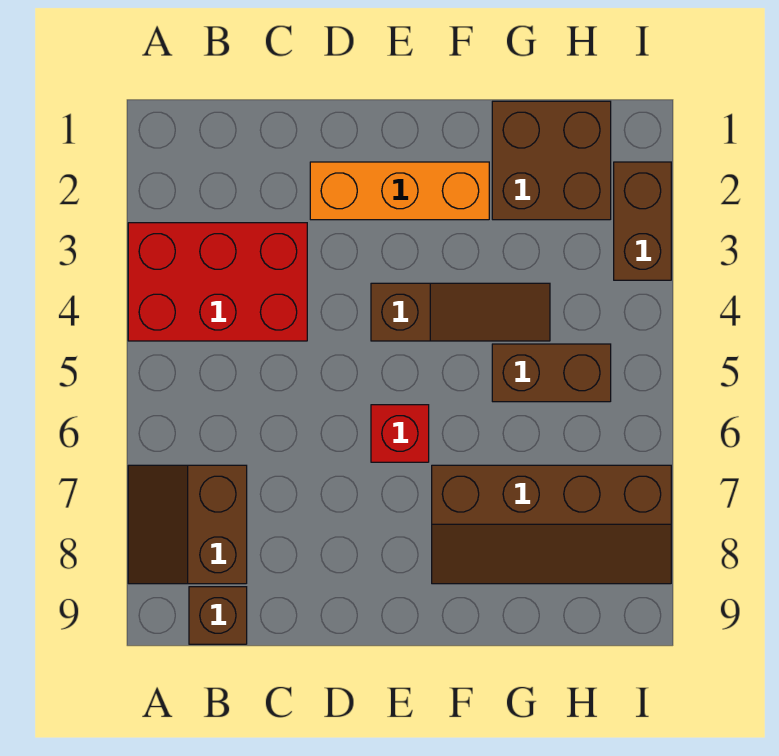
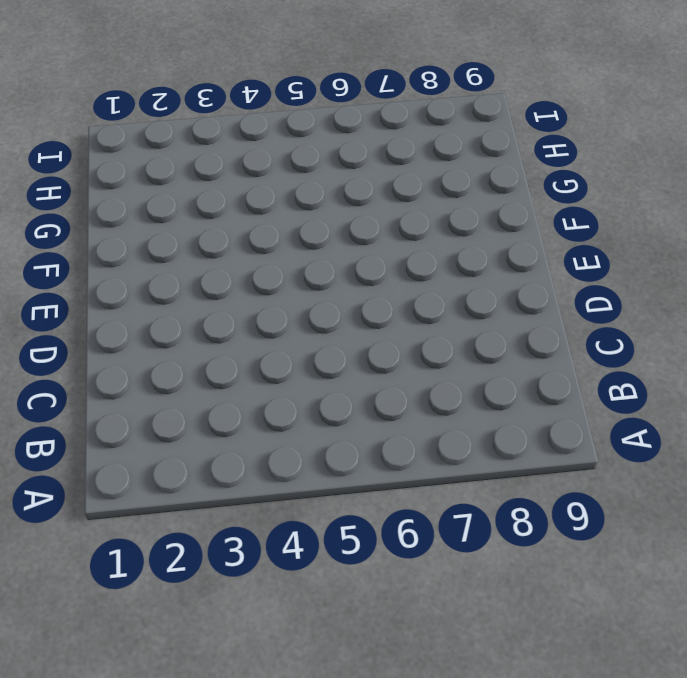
none -> red 2x3 brick [128,223,307,341]
none -> brown 2x2 slope [128,465,247,584]

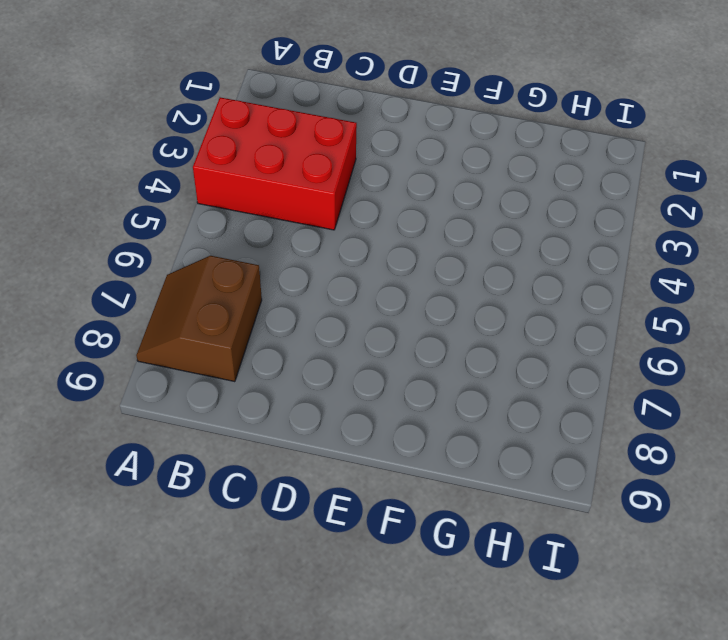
none -> brown 1x1 brick [189,587,247,644]
none -> orange 1x3 brick [310,162,489,220]

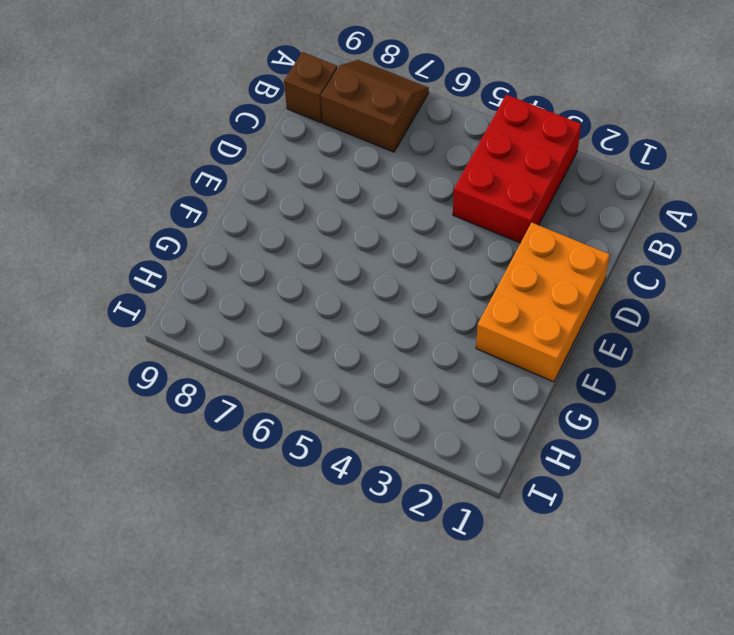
orange 2x3 brick [476,223,610,382] -> orange 1x3 brick [310,162,489,220]
none -> brown 1x3 slope [371,283,550,341]
none -> red 1x1 brick [371,405,429,462]

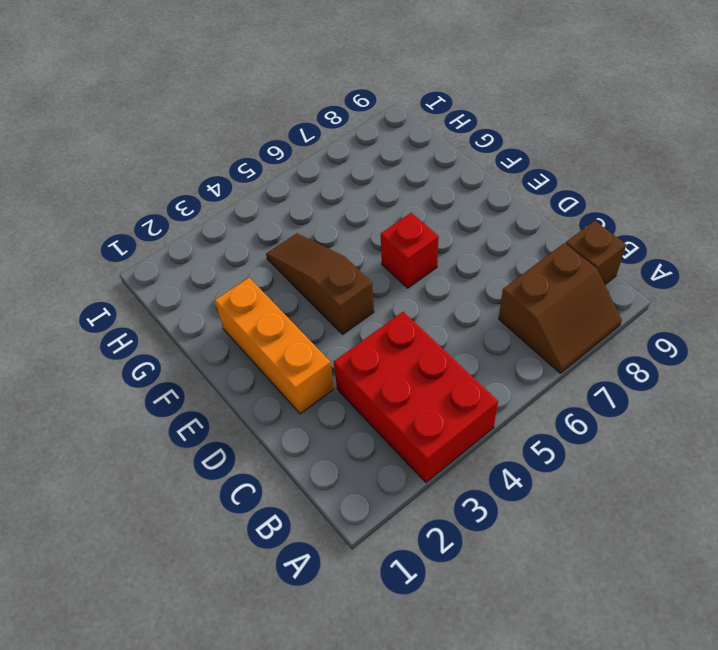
none -> brown 2x4 slope [432,465,671,584]
none -> brown 2x2 brick [492,101,611,220]

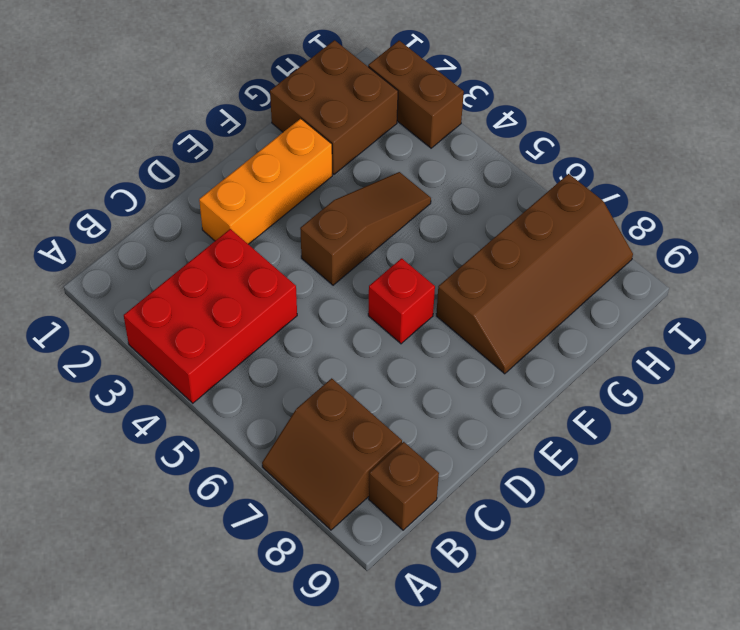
none -> brown 1x2 brick [492,344,611,402]

